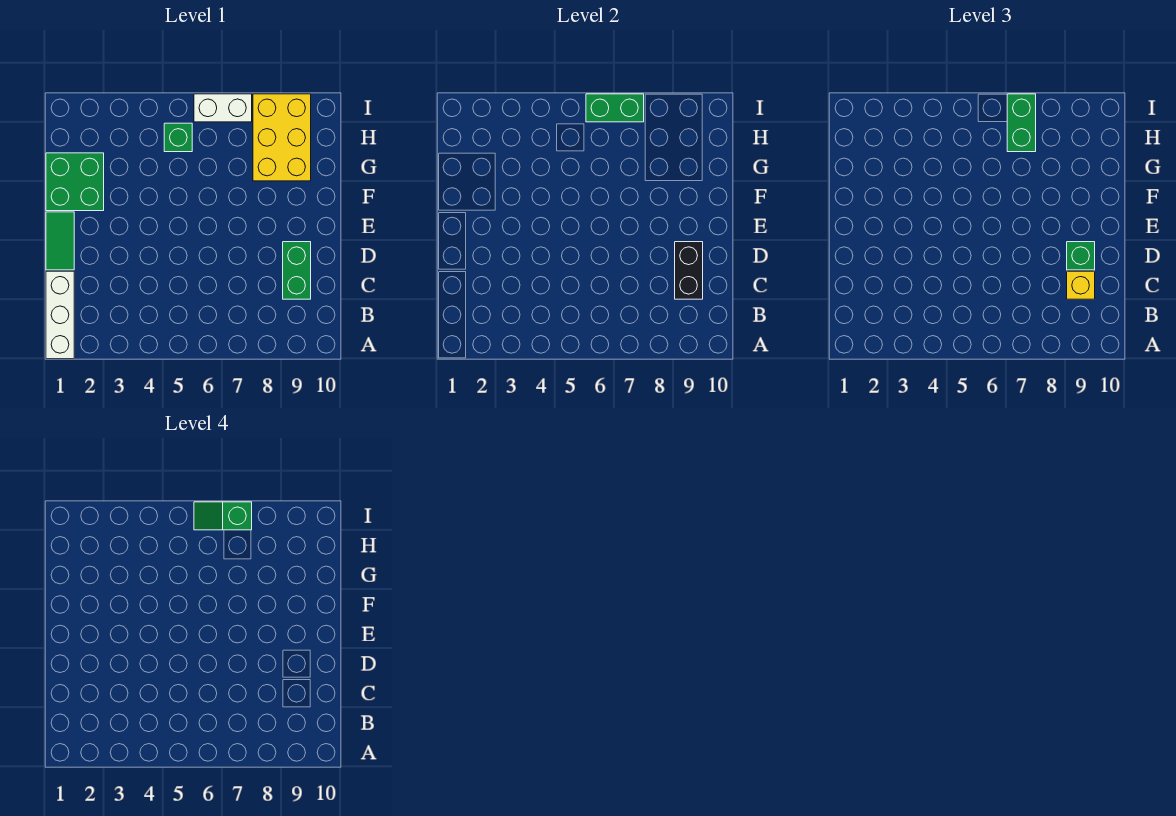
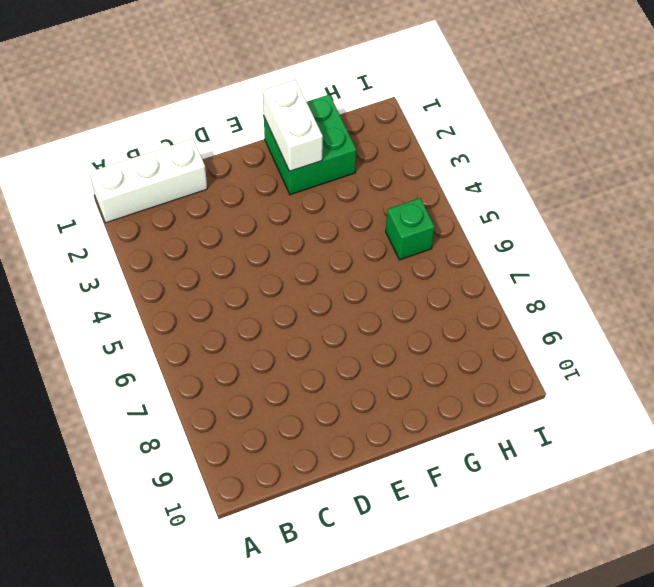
white 1x2 brick [263,79,323,171] -> white 1x2 brick moved to [194,94,252,122]
none -> green 1x2 brick [283,242,311,299]
none -> green 1x2 tile [46,212,74,270]
none -> yellow 2x3 brick [253,94,311,181]

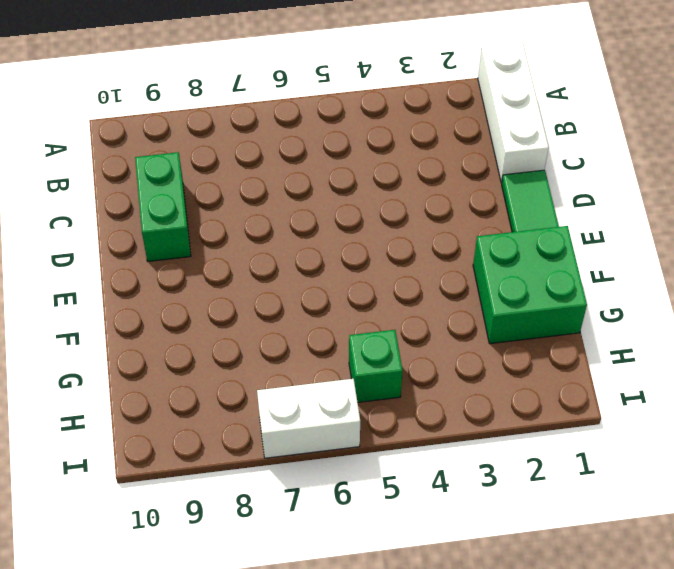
none -> yellow 2x3 brick [253,94,311,181]
none -> black 1x2 brick [675,242,703,299]
none -> green 1x2 brick [586,94,644,122]

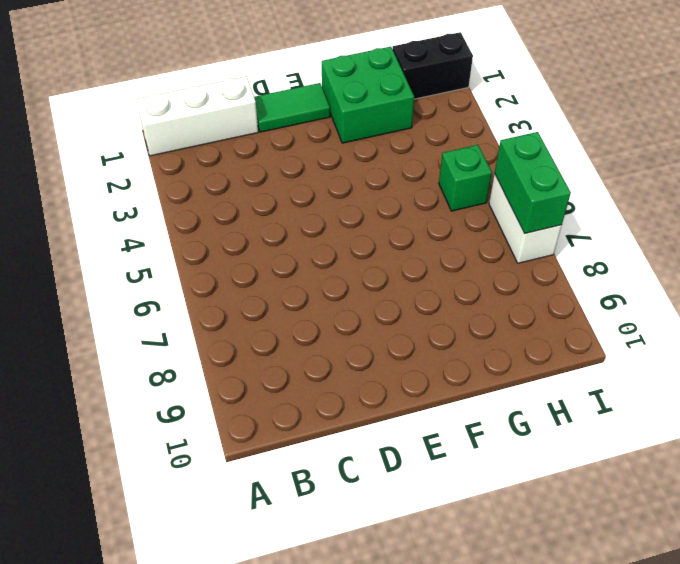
black 1x2 brick [393,32,473,99] -> black 1x2 brick moved to [675,242,703,299]
none -> green 1x2 brick [283,242,311,299]
none -> yellow 2x3 brick [253,94,311,181]
none -> yellow 1x1 brick [1067,271,1095,299]

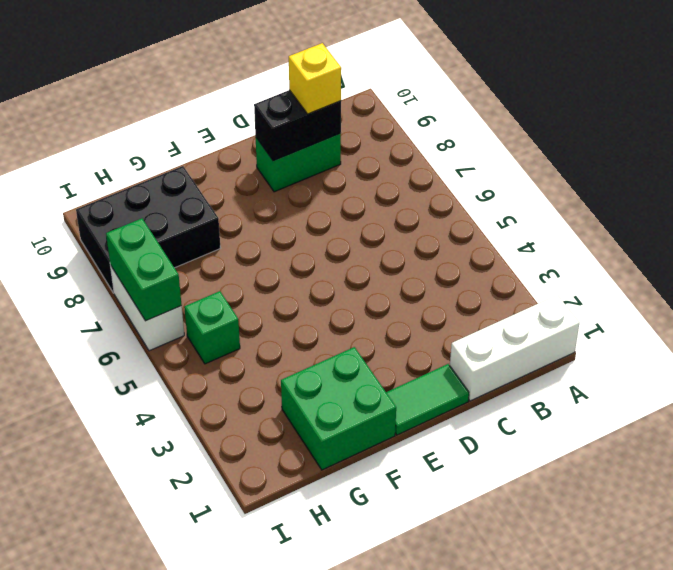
black 2x3 brick [76,166,220,293] -> yellow 2x3 brick [253,94,311,181]
none -> green 1x1 brick [1067,242,1095,270]
none -> green 1x2 brick [1007,94,1036,152]
none -> green 1x2 slope [194,502,252,530]

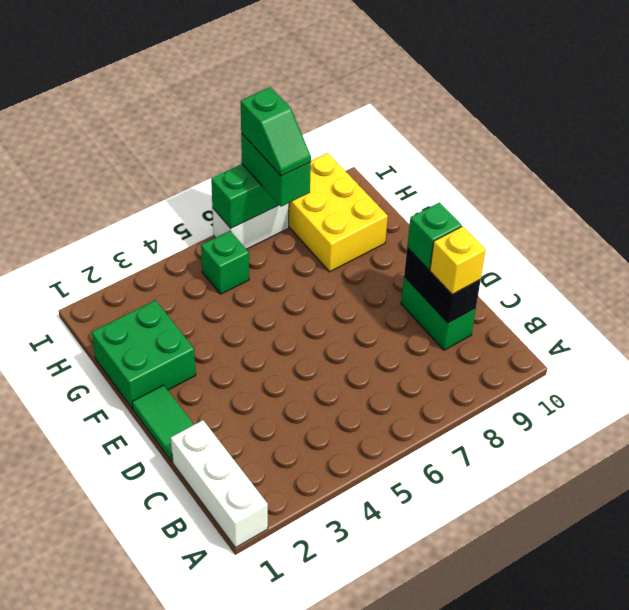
green 1x2 slope [241,87,311,176] -> green 1x2 slope turned to [194,502,252,530]

